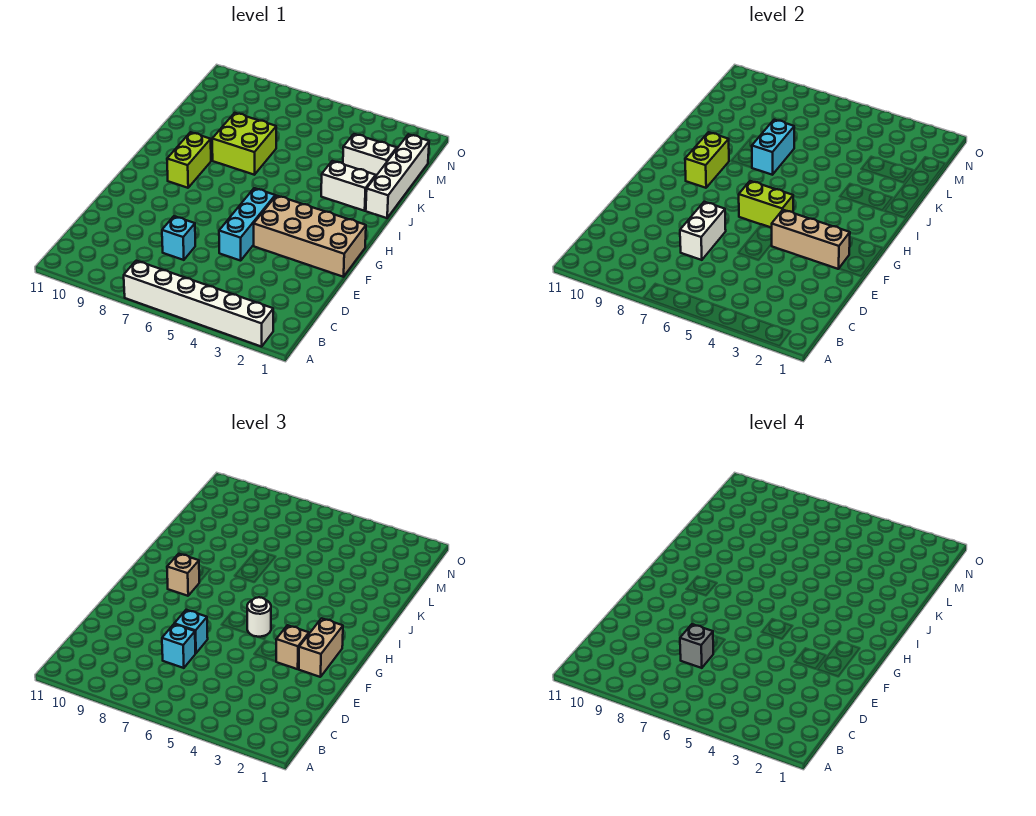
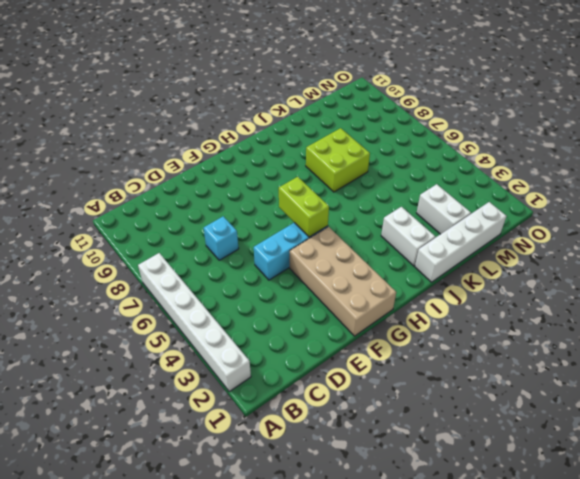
none -> lime 1x2 brick [167,132,211,188]
none -> white 1x2 brick [680,202,726,260]
none -> tan 1x3 brick [772,210,850,269]

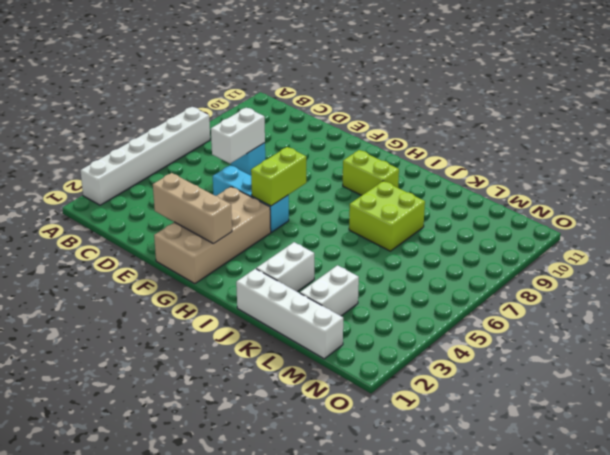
white 1x2 brick [211,108,265,164] -> white 1x2 brick turned to [680,202,726,260]
tan 1x3 brick [153,173,232,244] -> tan 1x3 brick turned to [772,210,850,269]
none -> lime 1x2 brick [685,132,729,188]
none -> cyan 1x2 brick [752,120,794,175]
none -> cyan 1x1 brick [162,624,195,668]

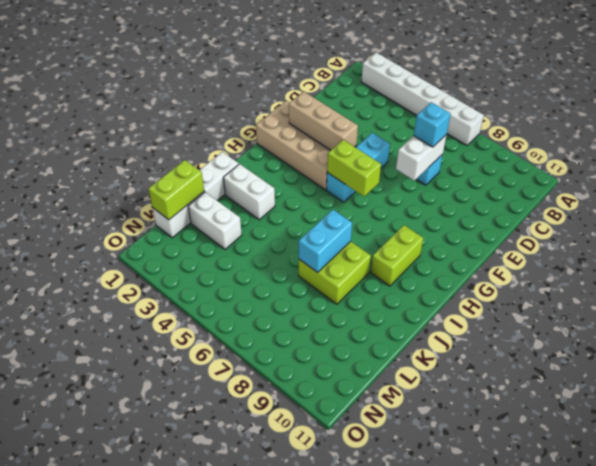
lime 1x2 brick [149,160,204,220] -> lime 1x2 brick moved to [685,132,729,188]
none -> cyan 1x1 brick [174,610,208,653]
none -> tan 1x2 brick [299,618,343,677]
none -> tan 1x1 brick [276,625,309,669]

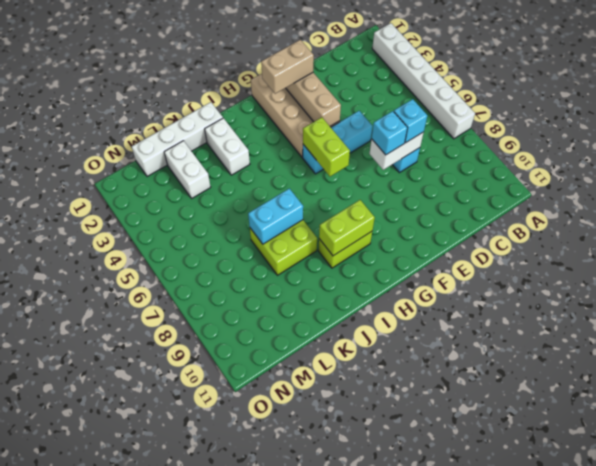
none -> tan 1x1 brick [276,625,309,669]
none -> white 1x1 round brick [247,597,271,637]
none -> tan 1x1 brick [167,554,199,596]

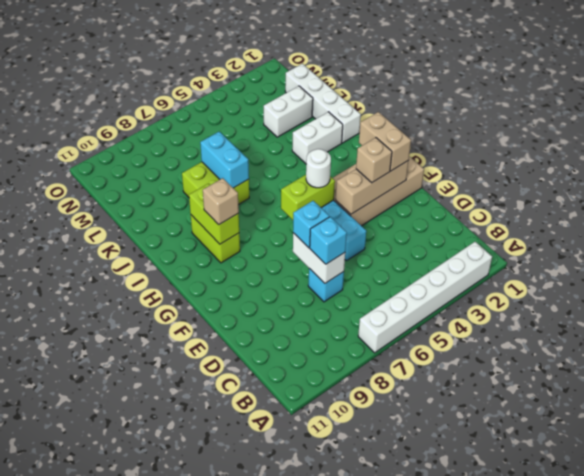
none -> grey 1x1 brick [680,624,713,668]

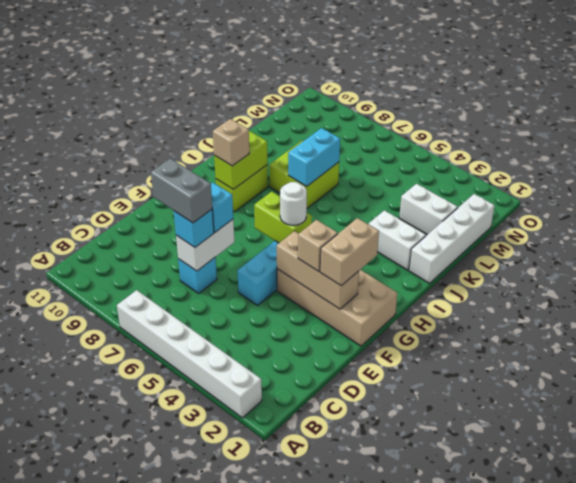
grey 1x2 brick [151,159,212,223] -> grey 1x1 brick [680,624,713,668]

